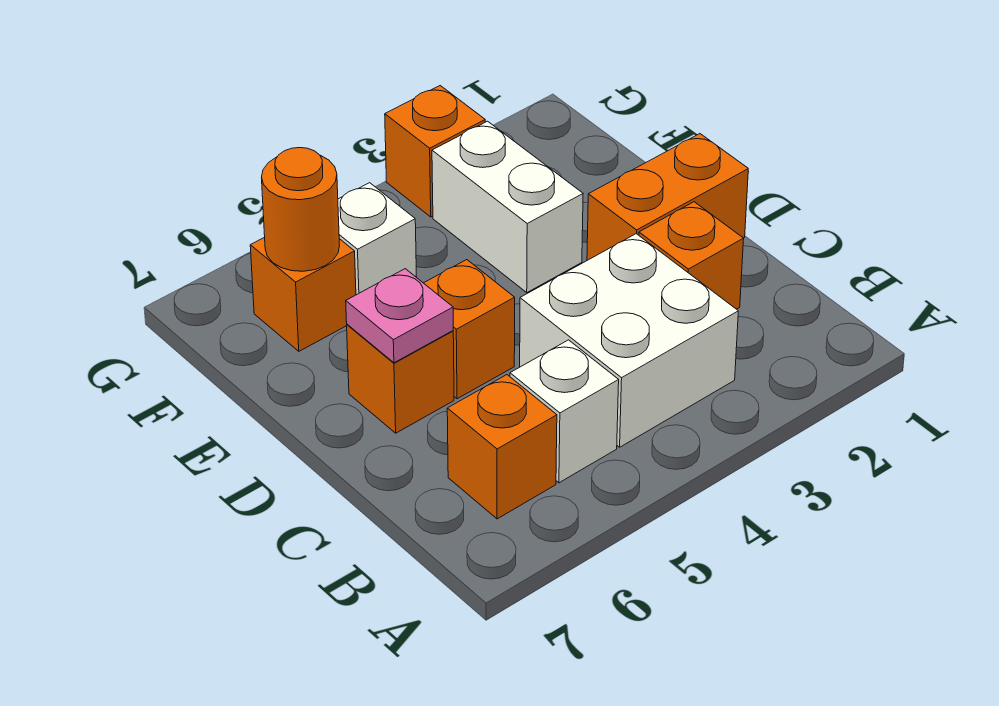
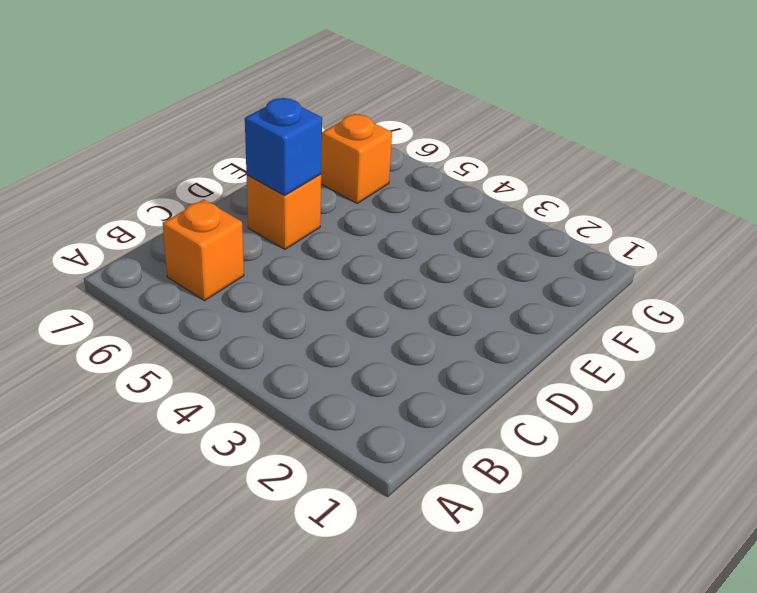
blue 1x1 brick [245,98,322,195] -> pink 1x1 plate [346,269,453,363]
none -> white 2x2 brick [520,234,738,447]
none -> white 1x1 brick [510,340,619,483]
none -> orange 1x1 brick [639,202,744,309]

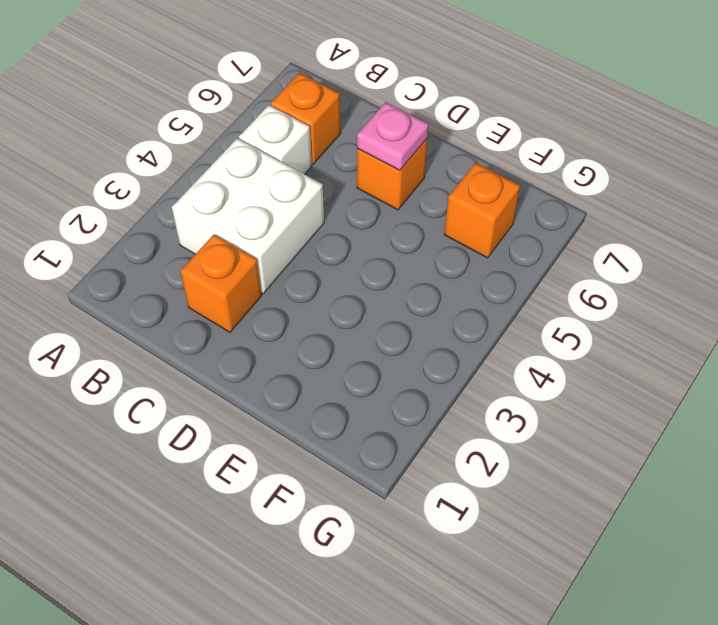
none -> orange 1x2 brick [587,134,748,260]
none -> orange 1x1 brick [424,260,515,399]
none -> white 1x2 brick [432,121,583,292]

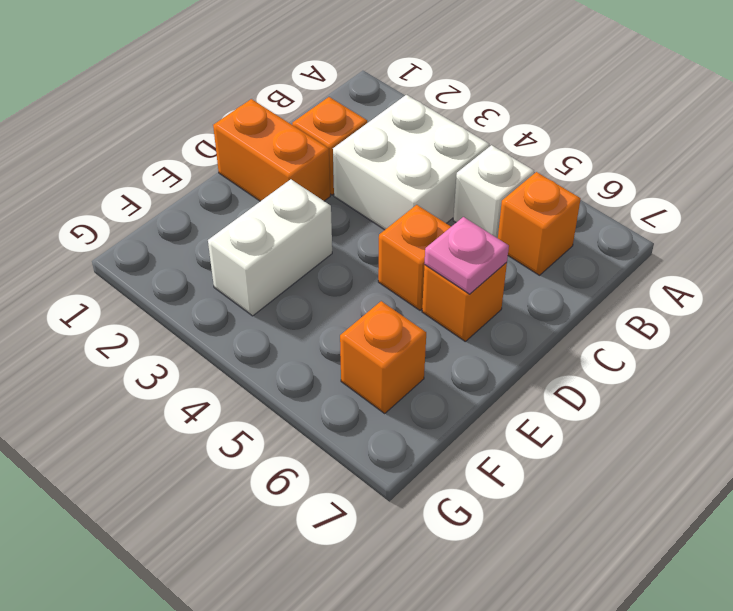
none -> white 1x1 brick [338,183,416,295]
none -> orange 1x1 brick [385,86,485,217]
none -> orange 1x1 round brick [261,148,340,271]

